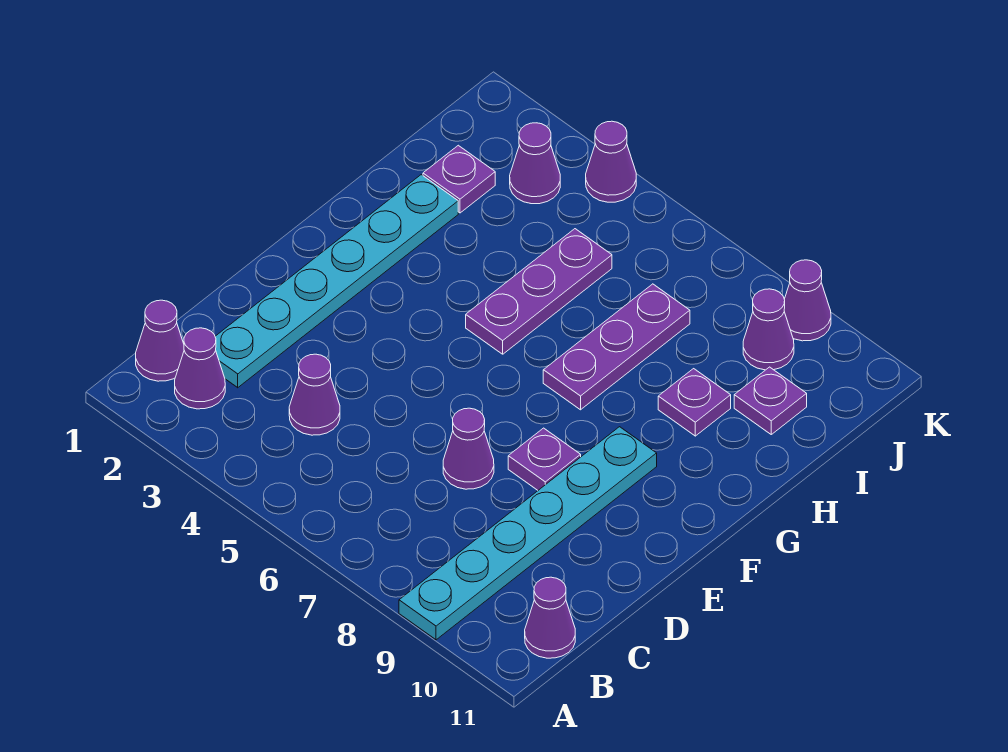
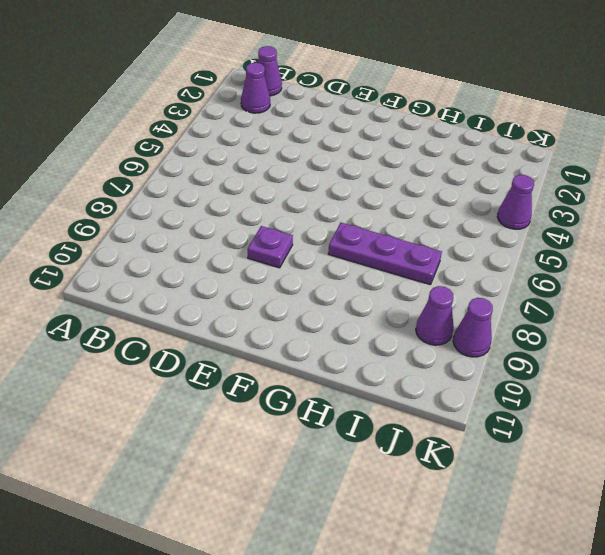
none -> cyan 1x6 plate [399,427,657,640]
none -> purple 1x1 cone [525,577,575,658]
none -> cyan 1x6 plate [215,175,458,388]

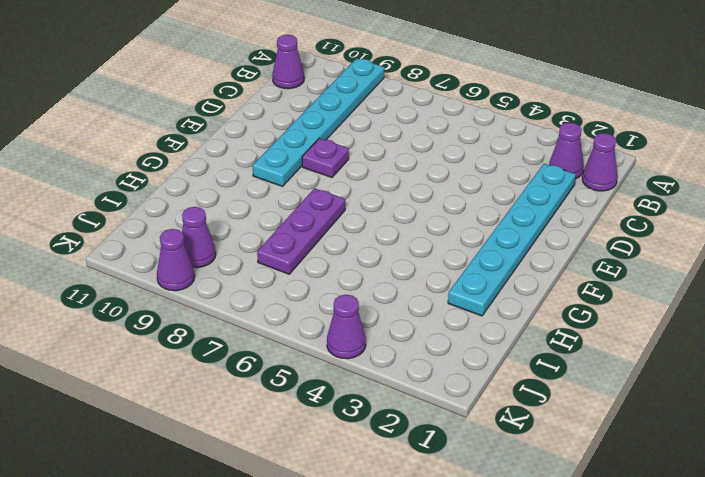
none -> purple 1x1 cone [289,354,340,435]
none -> purple 1x1 cone [443,408,494,489]
none -> purple 1x3 plate [466,229,612,354]

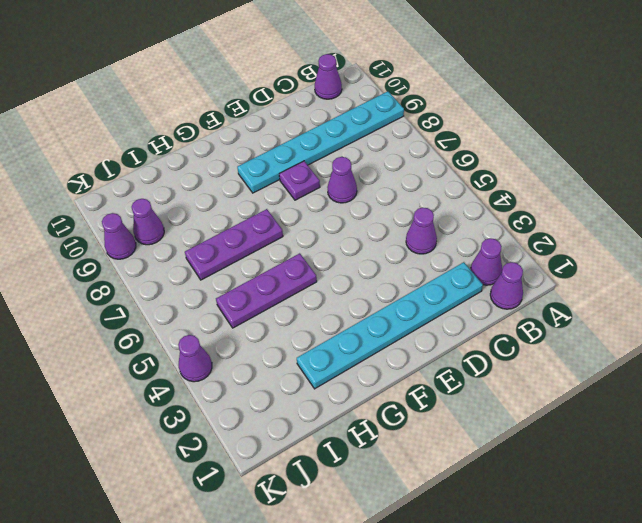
none -> purple 1x1 plate [658,369,731,436]
none -> purple 1x1 plate [423,145,495,213]
none -> purple 1x1 plate [734,367,807,434]

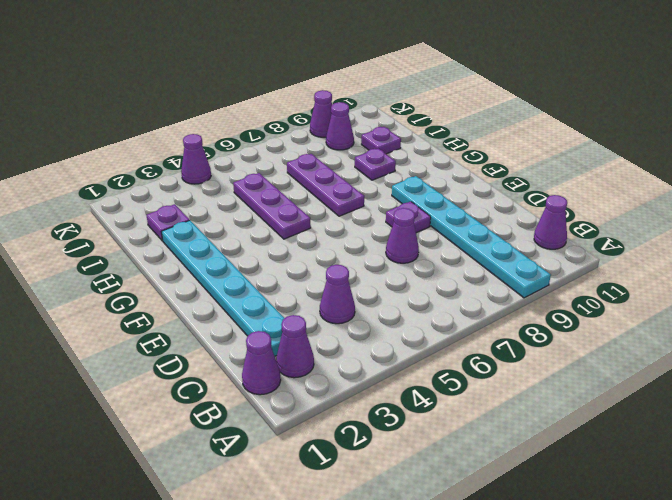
none -> purple 1x1 cone [510,123,560,204]

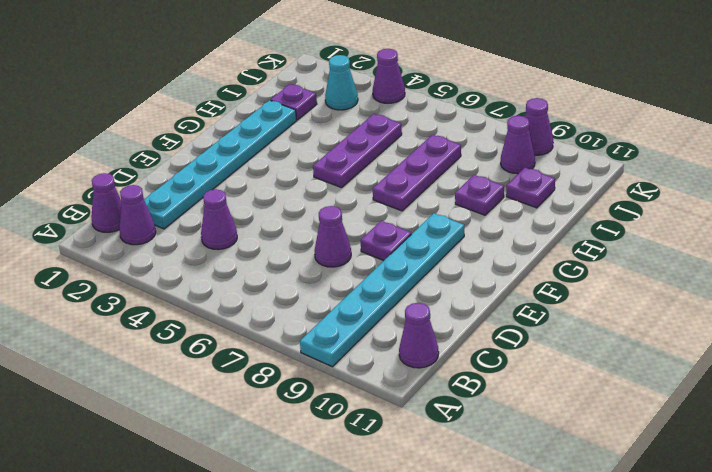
cyan 1x1 cone [325,55,358,110] -> purple 1x1 cone [510,123,560,204]

